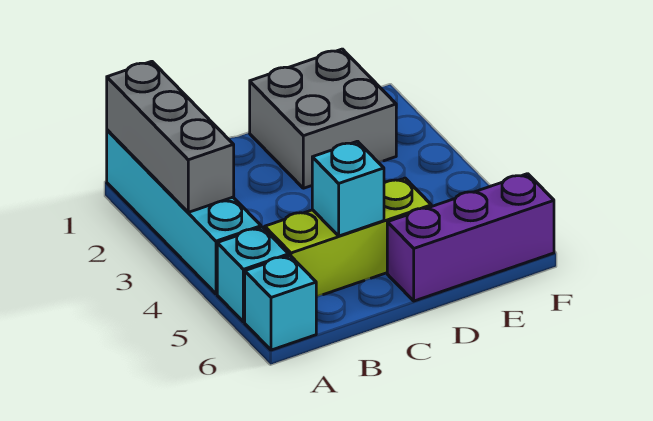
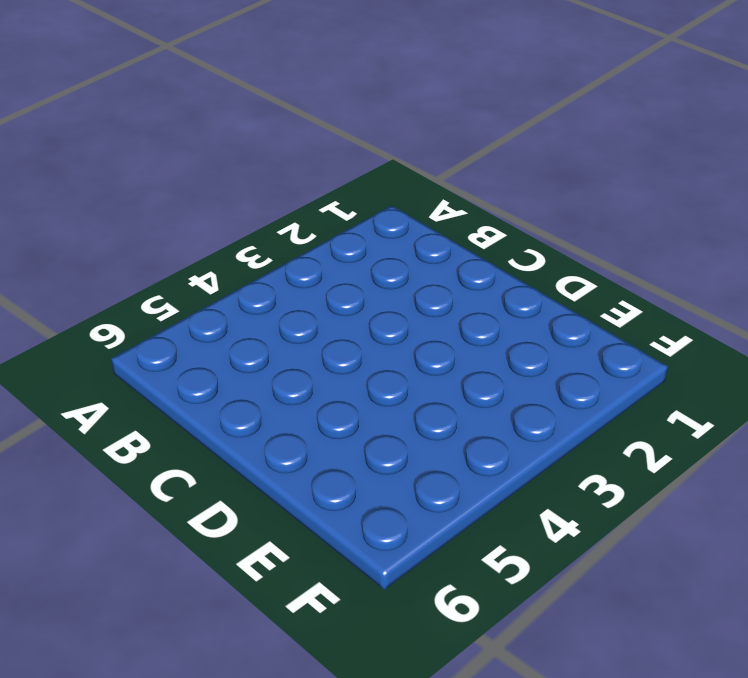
none -> cyan 1x4 brick [107,130,261,294]
none -> cyan 1x1 brick [217,227,289,322]

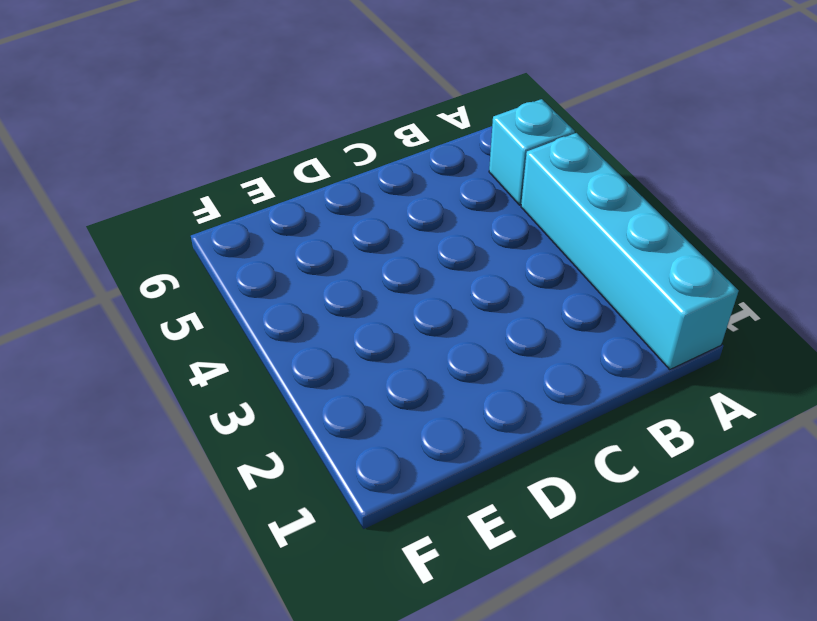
none -> cyan 1x1 brick [245,255,316,350]
none -> lime 1x3 brick [265,178,431,297]

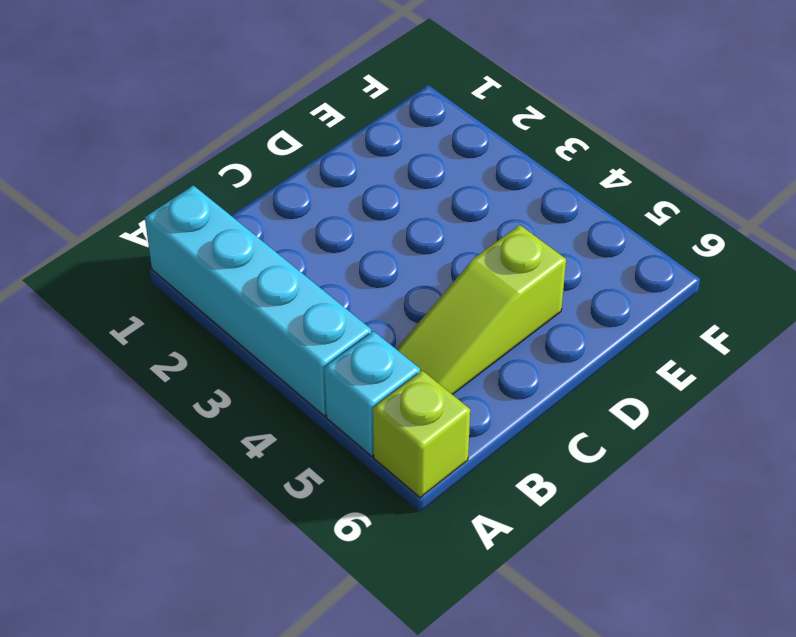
lime 1x1 brick [373,371,470,498] -> cyan 1x1 brick [245,255,316,350]
lime 1x3 slope [396,225,566,395] -> lime 1x3 brick [265,178,431,297]
none -> grey 2x2 brick [250,49,396,188]
none -> purple 1x3 brick [387,174,554,301]

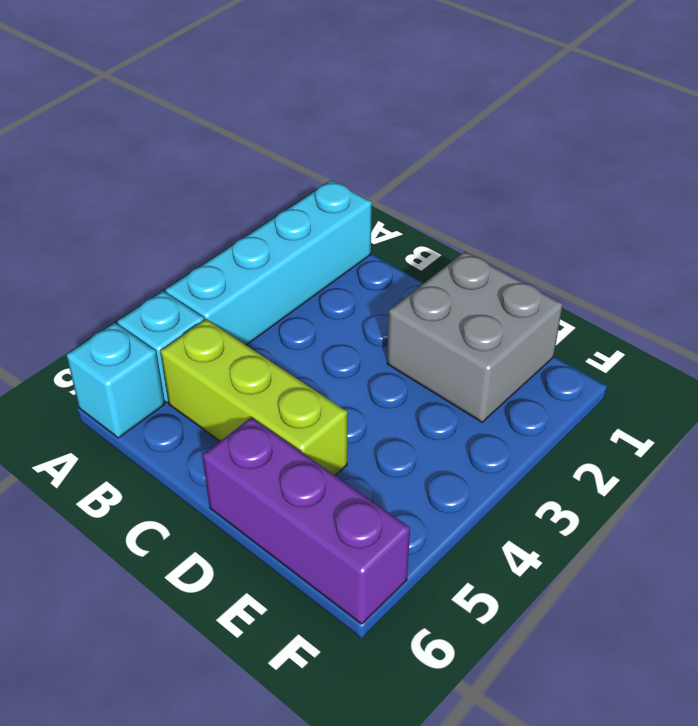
none -> grey 1x3 brick [107,61,234,212]
none -> cyan 1x1 brick [312,141,384,236]

